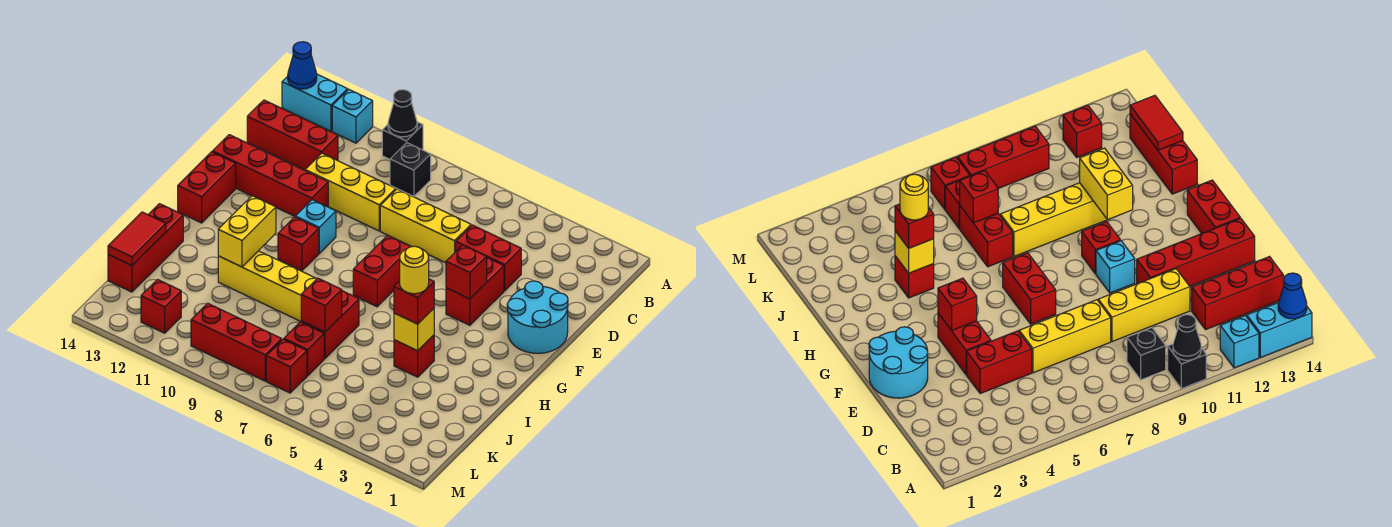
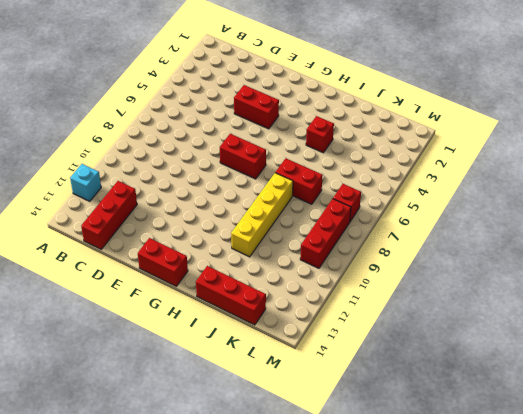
none -> black 1x1 brick [382,122,423,159]
none -> cyan 1x2 brick [282,74,348,131]
none -> black 1x1 brick [390,143,431,196]
none -> red 1x2 brick [456,225,521,291]

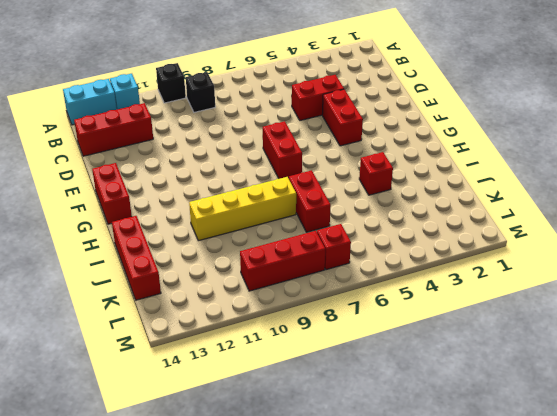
none -> yellow 1x3 brick [380,189,471,263]
none -> yellow 1x3 brick [305,153,396,231]
none -> cyan 2x2 round brick [507,281,568,353]
none -> red 1x4 brick [212,135,328,216]

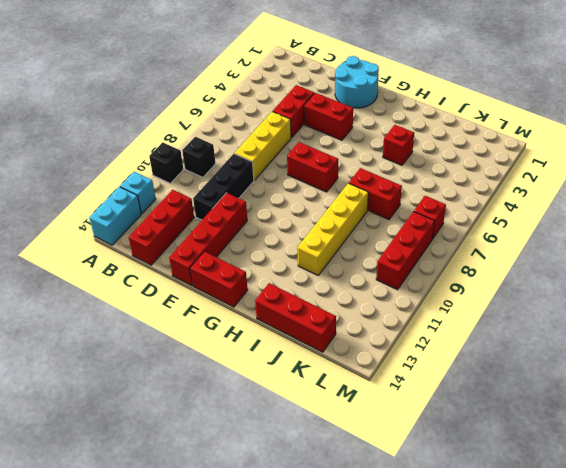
black 1x3 brick [193,154,254,220] -> yellow 1x3 brick [305,153,396,231]
none -> cyan 1x1 brick [295,200,336,253]
none -> red 1x1 brick [278,217,319,271]
none -> red 1x1 brick [284,322,324,376]
none -> red 1x1 brick [141,279,181,333]

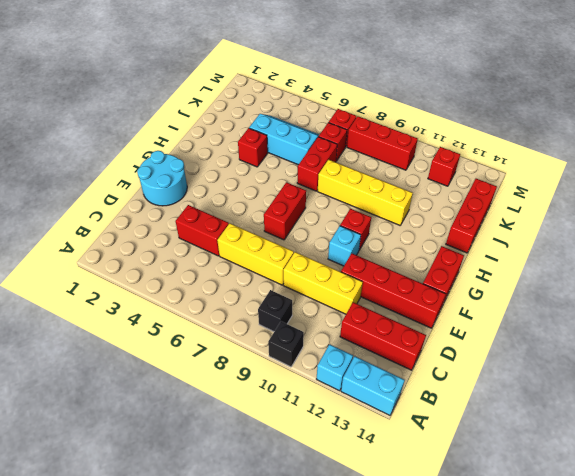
cyan 2x3 slope [249,114,320,165] -> none
none -> red 1x2 brick [446,258,504,325]
none -> black 1x1 cone [388,90,417,137]
none -> blue 1x1 cone [288,42,317,89]
none -> red 1x1 brick [446,245,487,299]

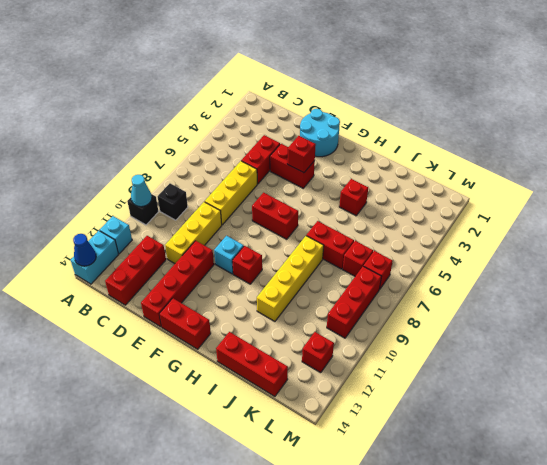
cyan 1x1 cone [131,175,152,207] -> black 1x1 cone [388,90,417,137]
none -> yellow 1x2 brick [218,196,276,267]
none -> yellow 1x1 brick [394,309,434,351]
none -> red 1x1 brick [301,278,342,332]
none -> red 1x2 tile [108,212,166,266]

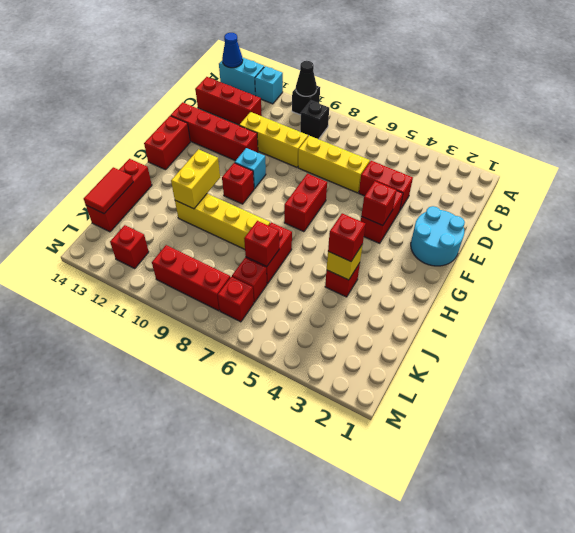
none -> yellow 1x1 round brick [400,246,429,294]

